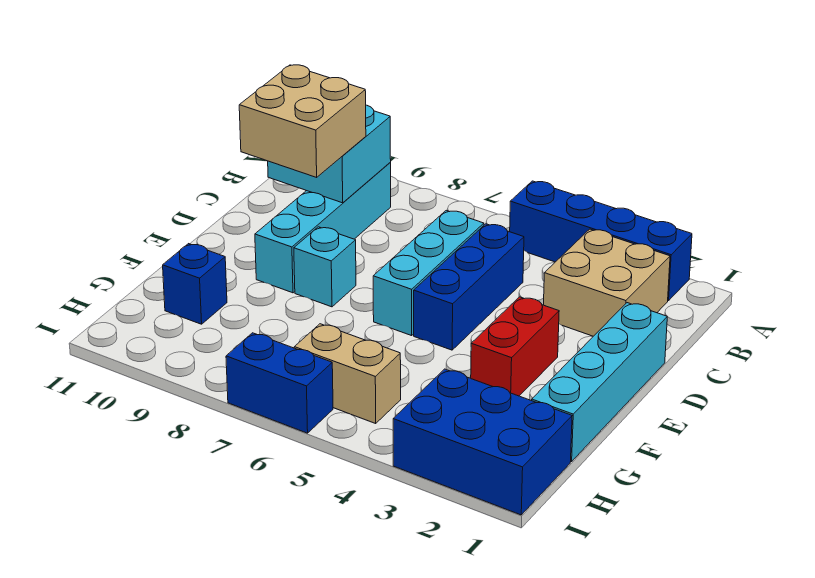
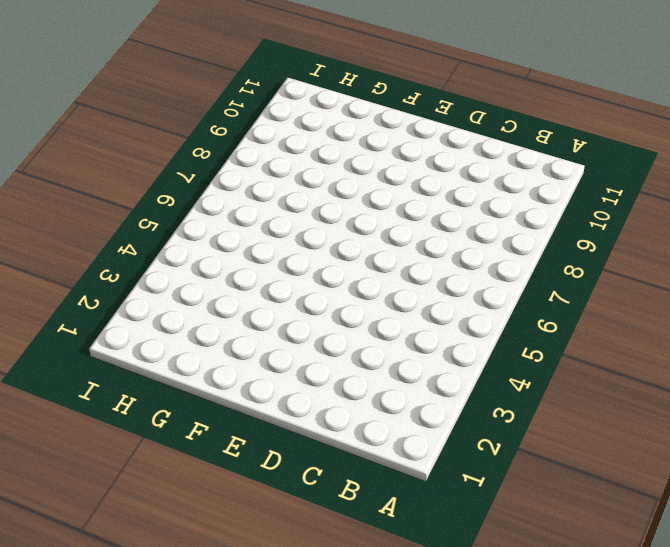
none -> blue 1x4 brick [510,181,692,301]
none -> tan 2x2 brick [544,229,670,336]
none -> cyan 1x4 brick [255,163,391,293]

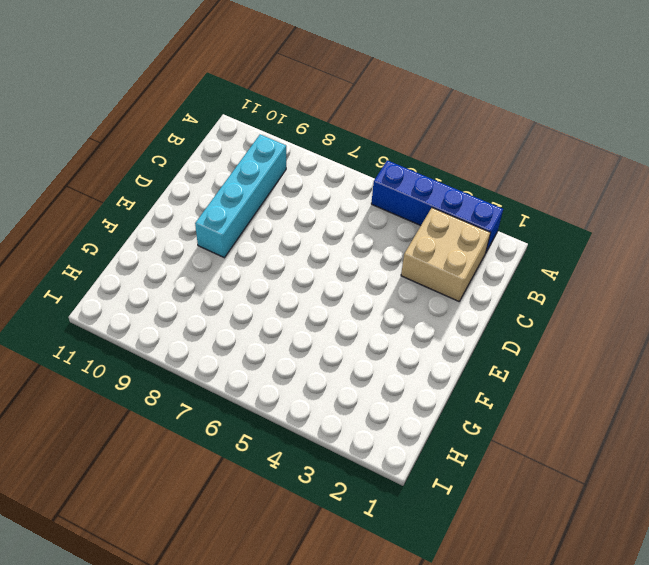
none -> blue 1x3 brick [414,224,524,350]
none -> cyan 1x3 brick [373,210,484,336]
none -> cyan 1x4 brick [532,303,667,462]

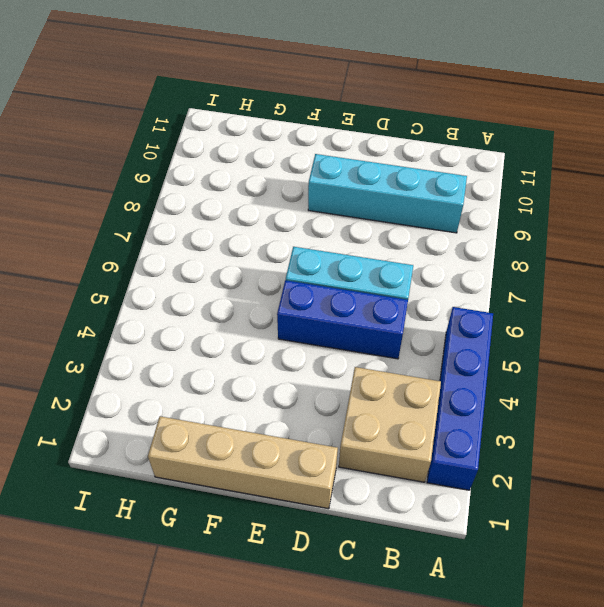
tan 1x4 brick [148,416,338,509] -> cyan 1x4 brick [532,303,667,462]
none -> red 1x2 brick [471,297,559,396]
none -> cyan 1x1 brick [294,227,356,307]
none -> blue 1x1 brick [163,244,227,324]

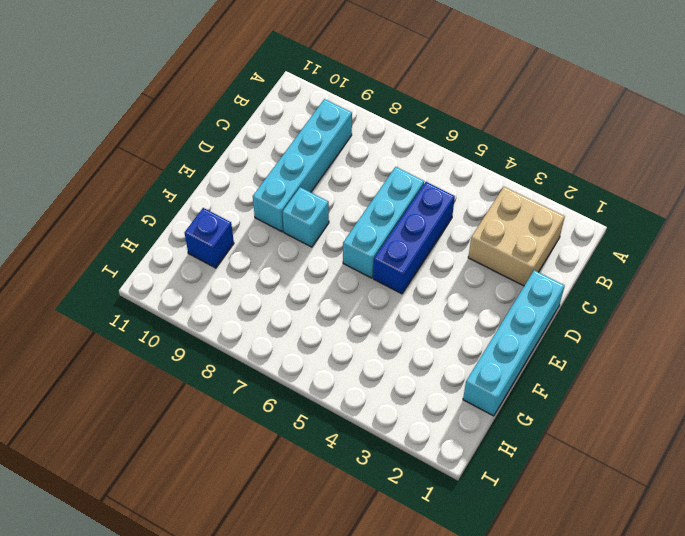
none -> blue 1x4 brick [510,181,692,301]
none -> red 1x2 brick [471,297,559,396]
none -> blue 2x3 brick [393,369,572,515]

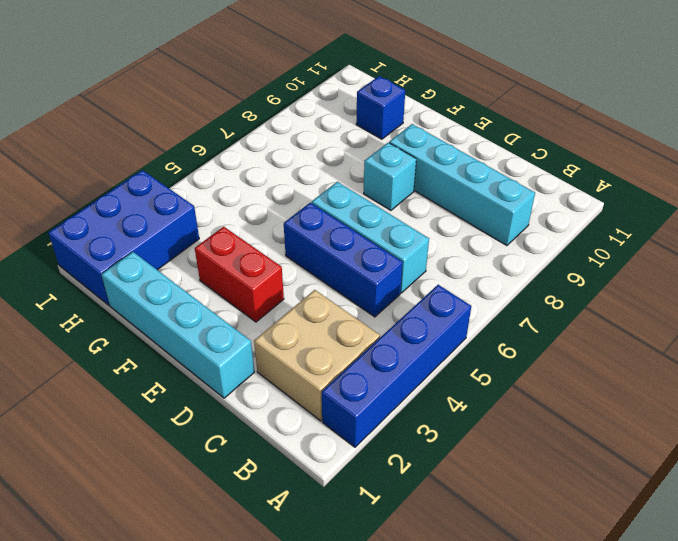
none -> tan 1x2 brick [294,324,401,423]
none -> blue 1x2 brick [226,333,333,433]
none -> cyan 2x2 brick [268,105,391,203]

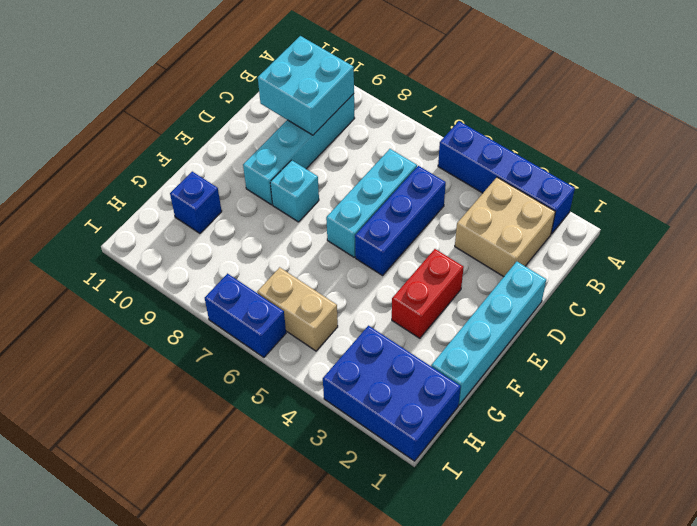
none -> tan 2x2 brick [239,65,366,177]

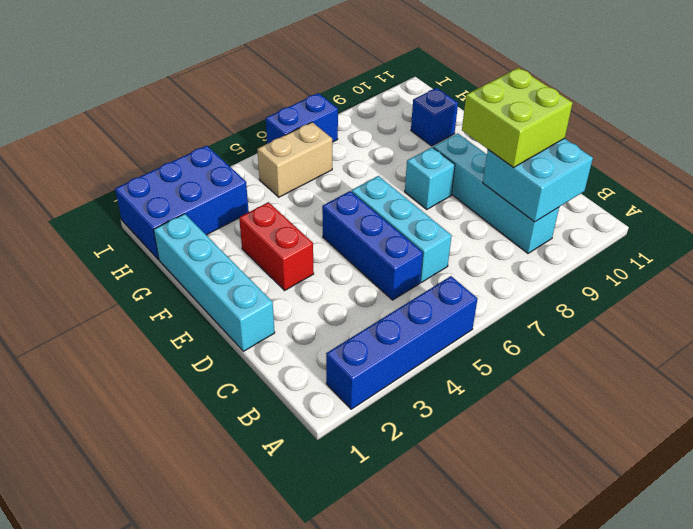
lime 2x2 brick [462,68,572,168] -> tan 2x2 brick [239,65,366,177]
none -> tan 2x2 brick [544,229,670,336]

